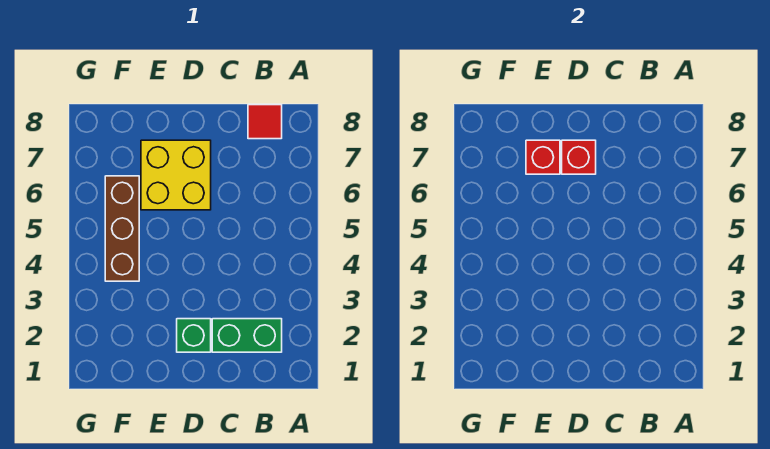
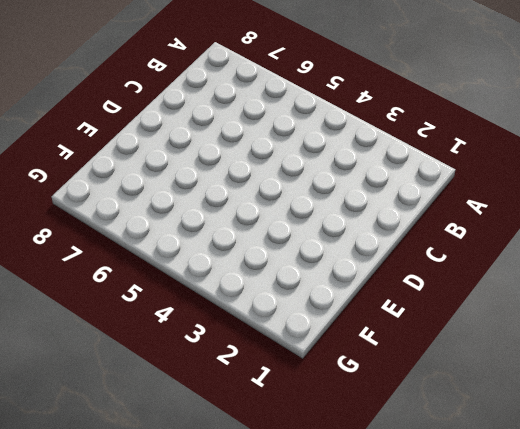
none -> green 1x2 brick [212,319,282,352]
none -> red 1x1 tile [248,105,282,139]

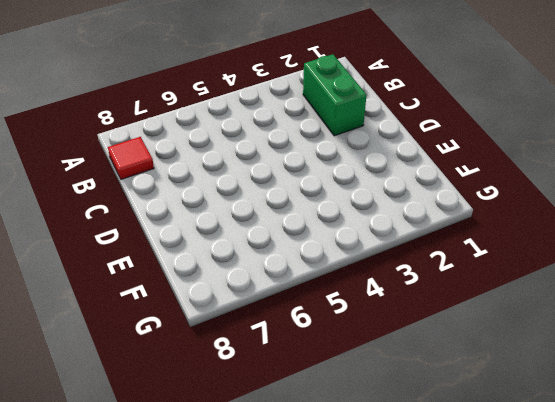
none -> green 1x1 brick [177,319,211,352]
none -> yellow 2x2 brick [141,140,211,210]

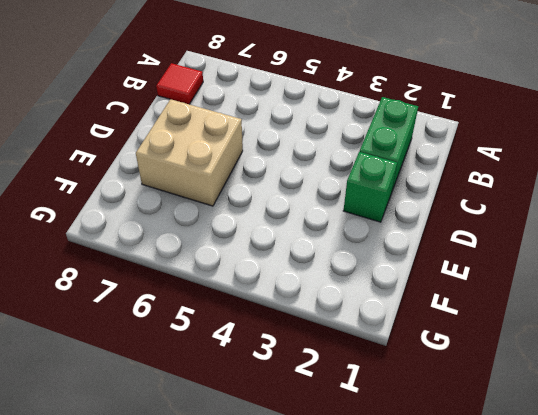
tan 2x2 brick [136,99,243,206] -> yellow 2x2 brick [141,140,211,210]
none -> brown 1x3 brick [105,176,139,281]
none -> red 1x1 brick [562,140,596,174]

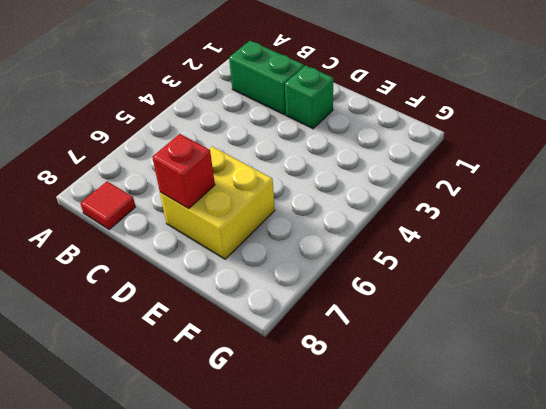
none -> brown 1x3 brick [105,176,139,281]
none -> red 1x1 brick [526,140,560,174]

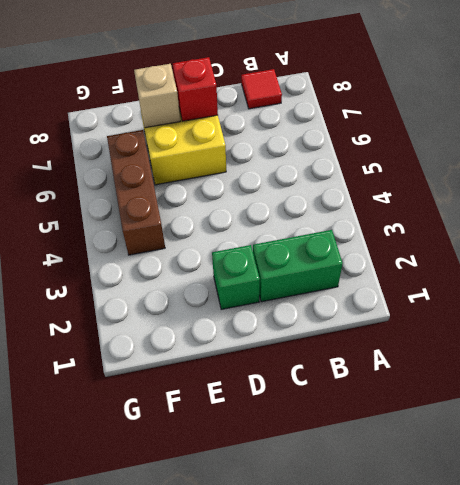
tan 1x1 brick [134,64,180,128] -> red 1x1 brick [526,140,560,174]

